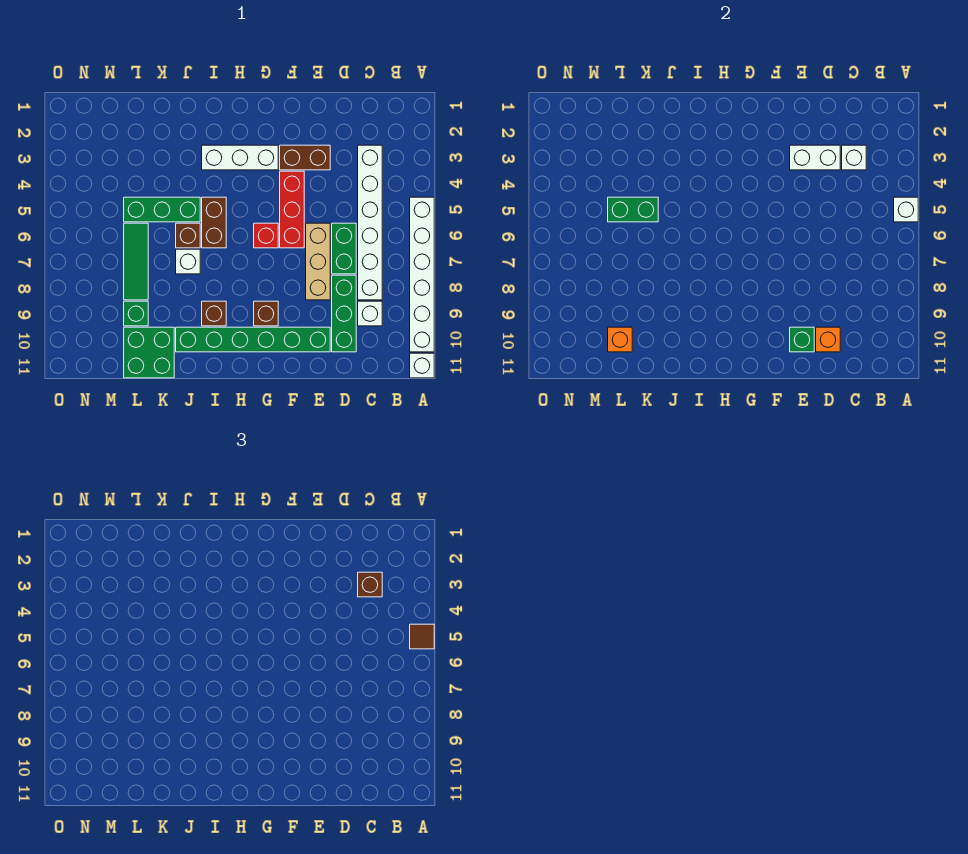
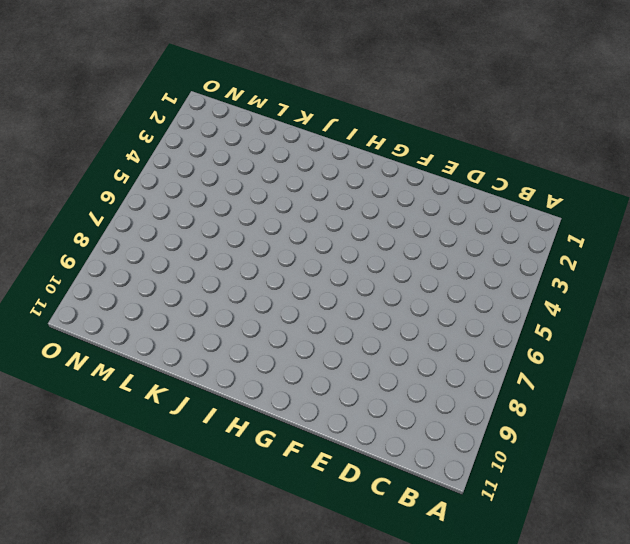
none -> white 1x6 brick [410,197,434,352]
none -> white 1x1 brick [410,353,434,378]
none -> white 1x6 brick [358,145,382,300]
none -> white 1x1 brick [358,301,382,326]

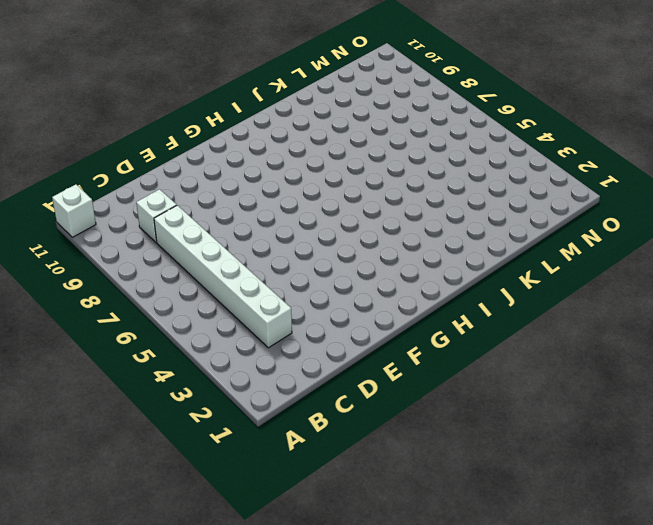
none -> white 1x6 brick [410,197,434,352]
none -> green 1x2 brick [332,223,356,274]
none -> green 1x3 brick [332,275,356,352]
none -> brown 1x2 brick [280,145,330,170]

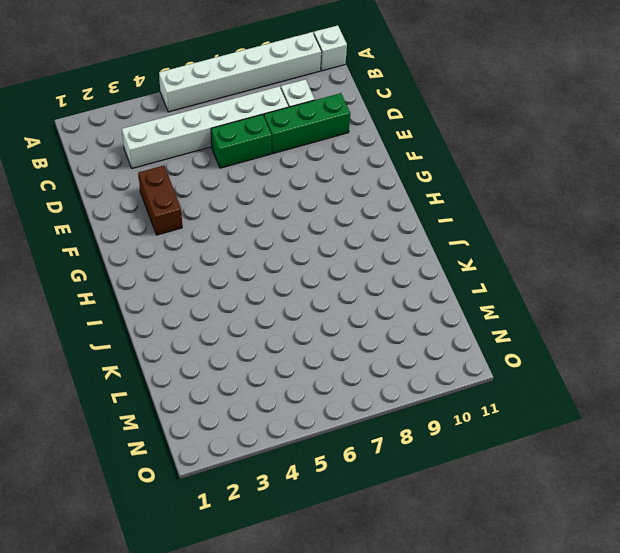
none -> tan 1x3 brick [306,223,330,300]
none -> green 1x6 brick [176,327,330,352]
none -> red 1x3 brick [280,171,304,248]
none -> white 1x3 brick [202,145,278,170]

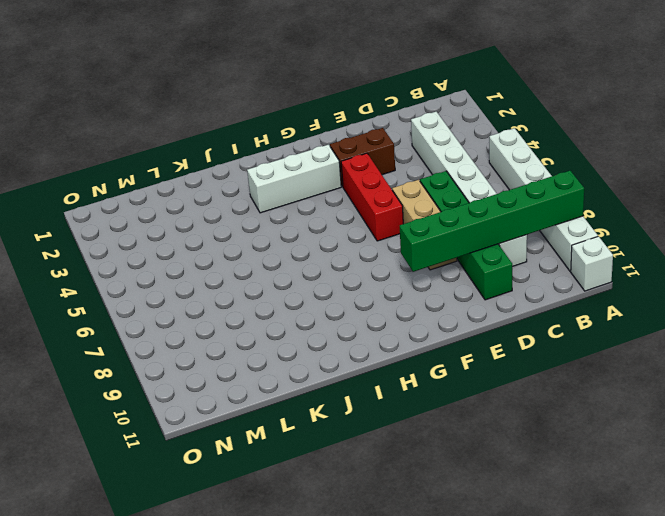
green 1x6 brick [400,171,584,272] -> green 1x6 brick moved to [176,327,330,352]
none -> red 1x1 brick [254,223,278,248]
none -> brown 1x1 brick [254,301,278,326]
none -> brown 1x2 brick [202,197,226,248]
none -> brown 1x1 brick [202,301,226,326]

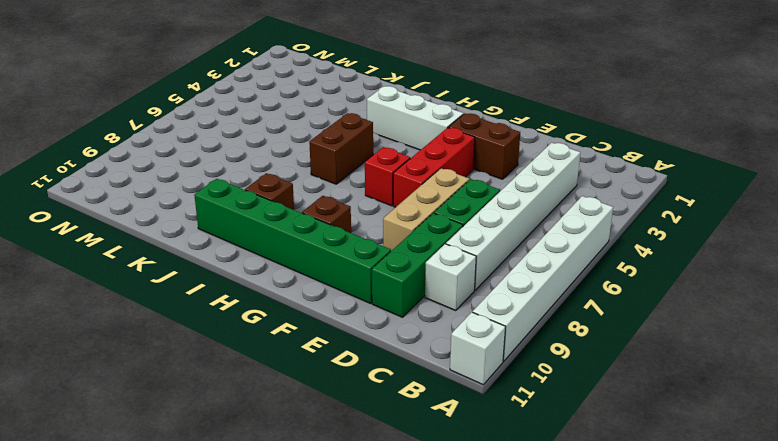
none -> green 1x3 brick [124,197,200,222]
none -> brown 1x1 brick [176,223,200,248]
none -> white 1x1 brick [176,249,200,274]
none -> green 2x2 brick [124,327,174,378]

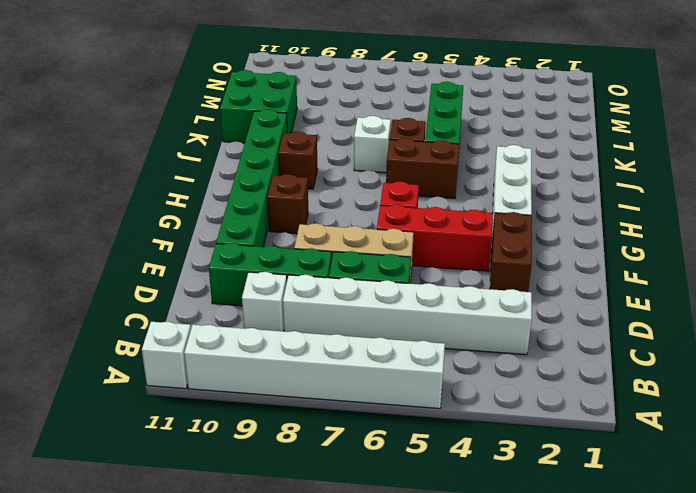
none -> green 1x3 tile [124,223,148,300]
none -> green 1x1 brick [124,301,148,326]
none -> white 1x1 brick [894,197,918,222]
none -> white 1x1 brick [842,145,866,170]

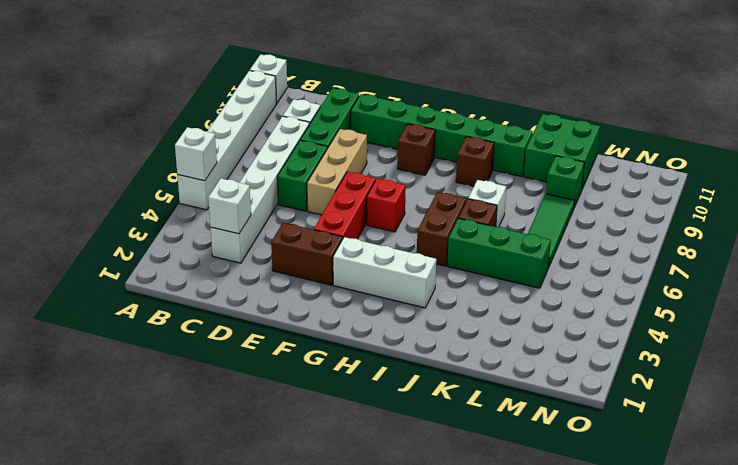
none -> white 1x2 brick [790,145,840,170]
none -> orange 1x1 brick [816,327,840,352]
none -> green 1x1 brick [790,327,814,352]
none -> green 1x2 brick [608,197,658,222]

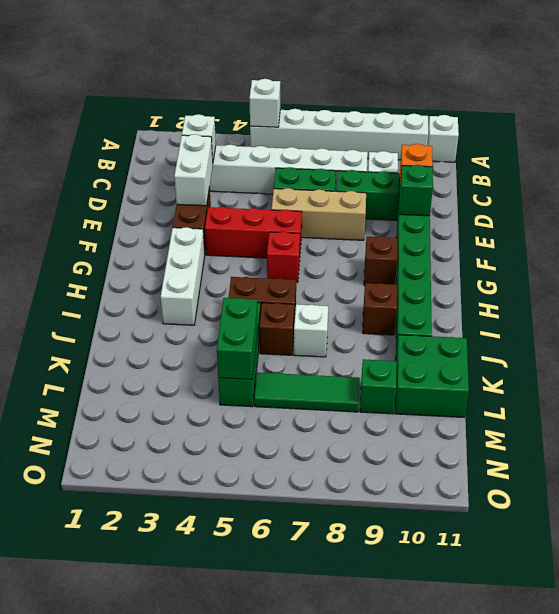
none -> orange 1x1 brick [608,327,632,352]
none -> brown 1x1 tile [410,624,434,649]
none -> brown 1x1 brick [358,572,382,597]

